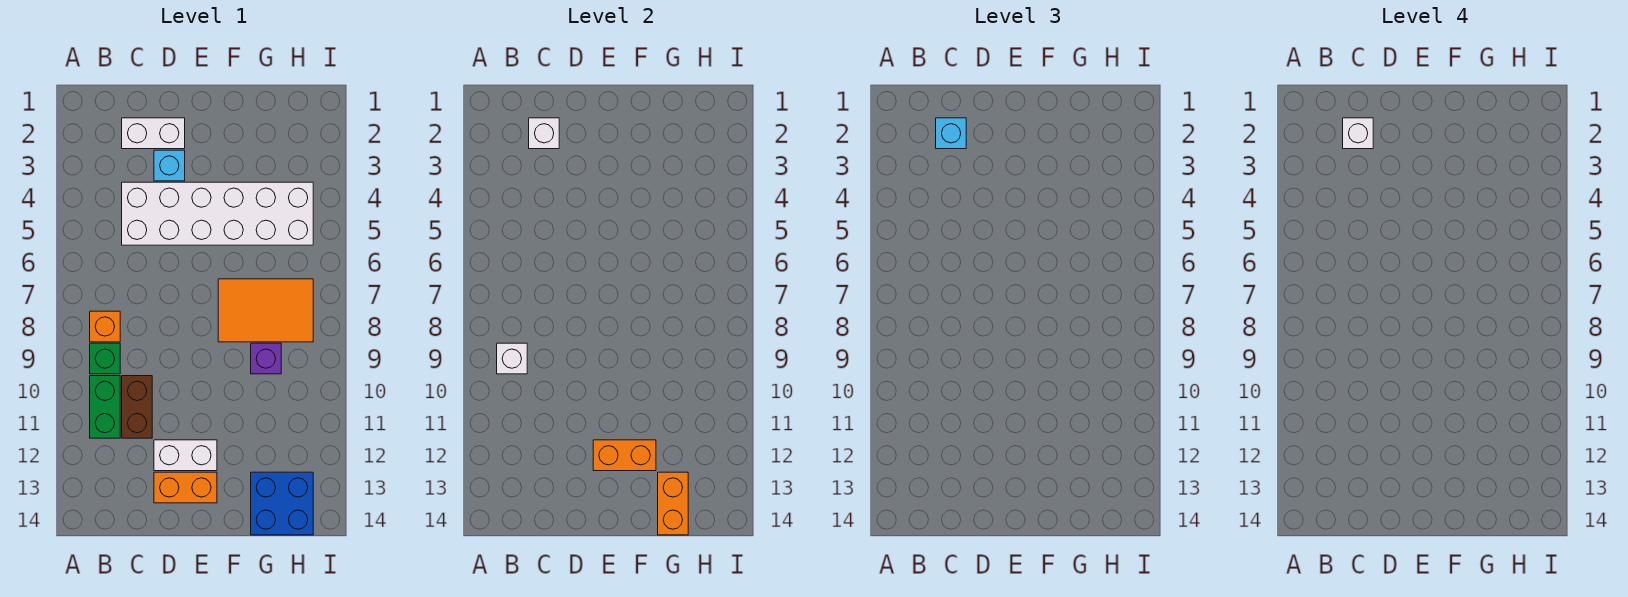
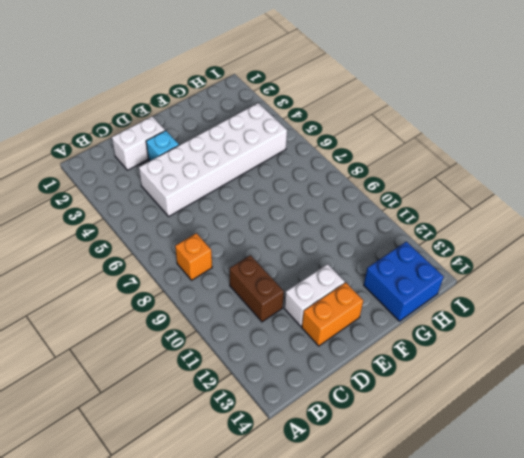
none -> green 1x1 brick [90,343,120,374]
none -> green 1x2 brick [90,376,120,438]
none -> orange 2x3 tile [218,279,313,342]

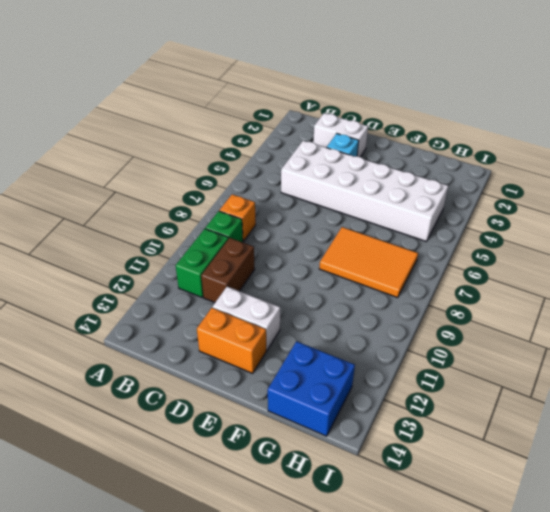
none -> purple 1x1 brick [251,343,281,374]
none -> white 1x1 brick [497,343,527,374]
none -> white 1x1 brick [529,118,559,149]

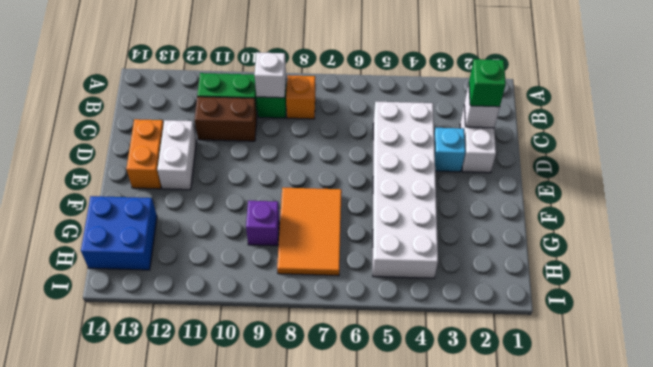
green 1x1 brick [469,59,506,107] -> cyan 1x1 brick [936,118,966,149]
none -> orange 1x2 brick [593,440,656,471]
none -> orange 1x2 brick [658,472,688,535]
none -> white 1x1 brick [1343,118,1373,149]

